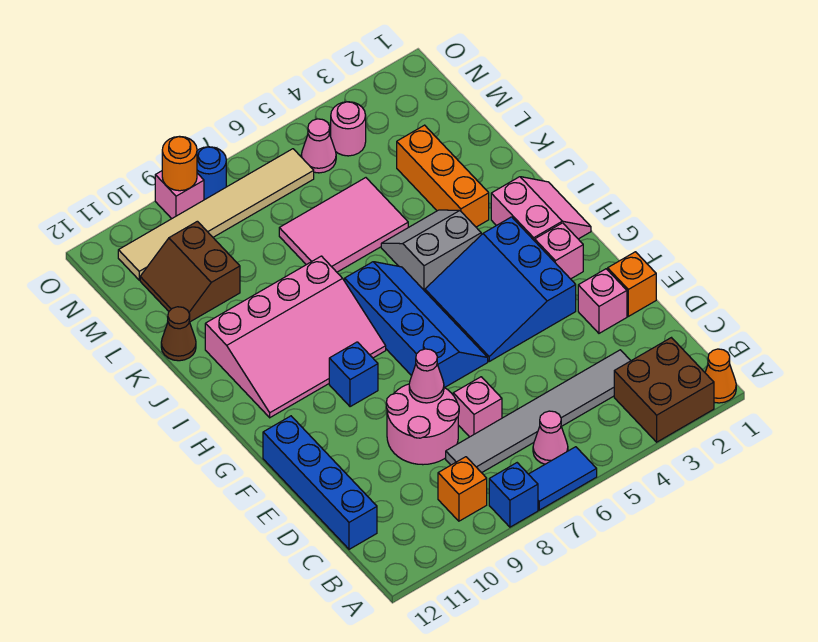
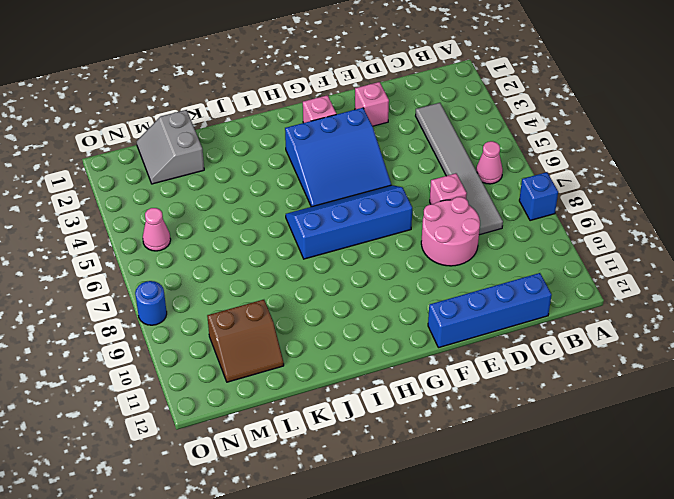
grey 2x2 slope [136,110,204,184] -> grey 2x2 slope moved to [381,210,481,291]
none -> orange 1x1 cone [705,349,736,403]
none -> brown 2x2 brick [614,338,714,442]
none -> blue 1x2 tile [529,447,597,510]
none -> orange 1x1 brick [438,457,487,521]

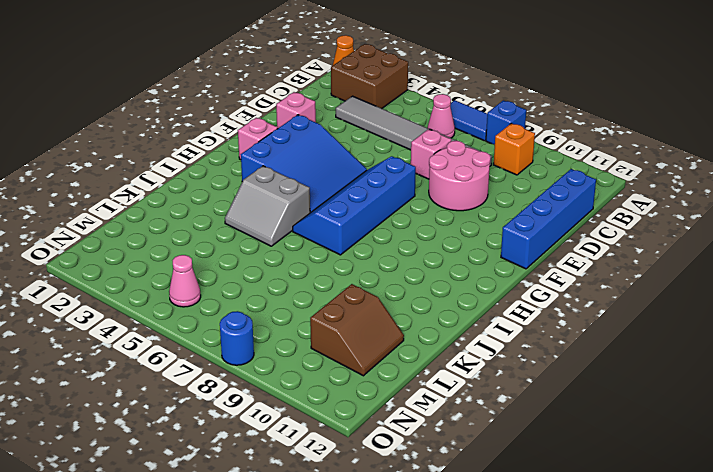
none -> orange 1x1 brick [608,252,656,316]
none -> blue 1x1 brick [329,342,378,407]
none -> pink 2x2 slope [491,177,591,241]
none -> pink 3x4 slope [205,256,386,418]

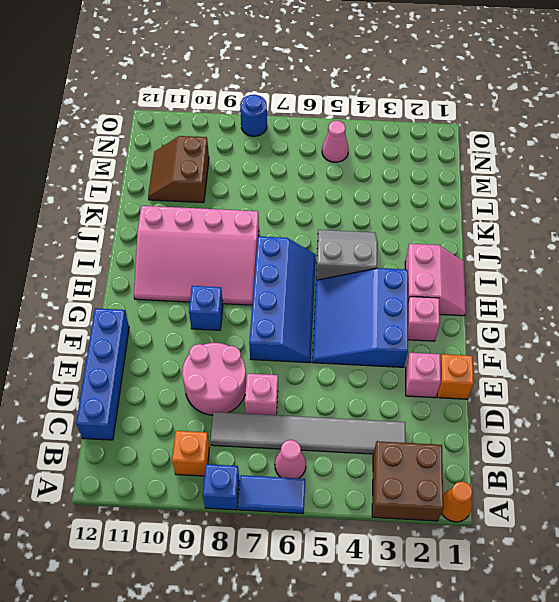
none -> orange 1x3 brick [397,125,489,227]
none -> pink 2x3 tile [279,178,408,272]
none -> brown 1x1 cone [161,307,196,361]
none -> pink 1x1 round brick [331,102,366,156]

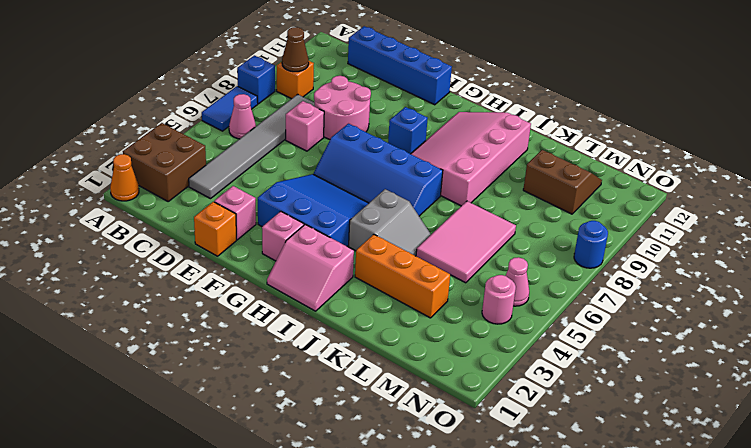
brown 1x1 cone [282,27,309,72] -> brown 1x1 cone moved to [161,307,196,361]
none -> tan 1x6 tile [118,149,314,280]
none -> pink 1x1 brick [155,171,204,219]
none -> pink 1x1 cone [409,349,444,403]
none -> orange 1x1 round brick [162,136,197,191]

